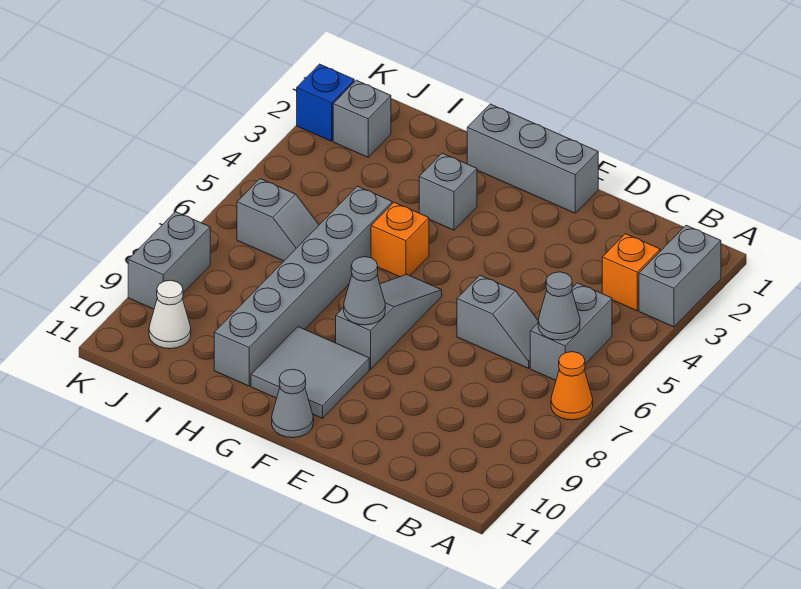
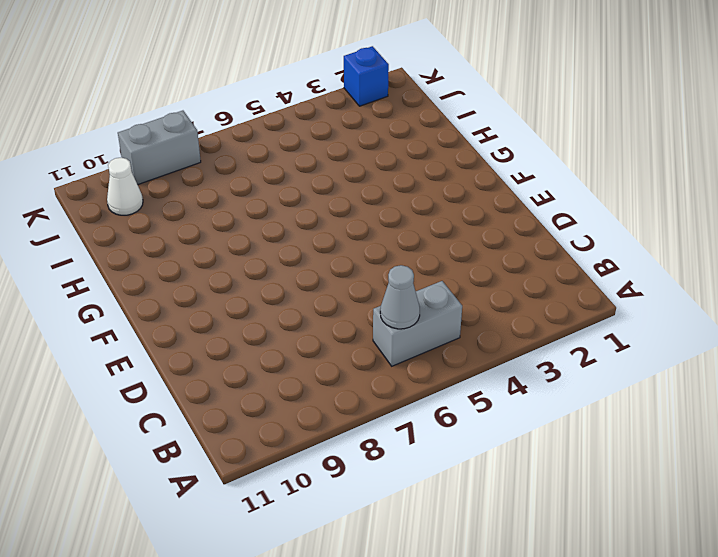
none -> grey 1x2 brick [639,225,721,327]
none -> orange 1x1 cone [551,352,593,420]
none -> orange 1x1 brick [602,234,660,311]

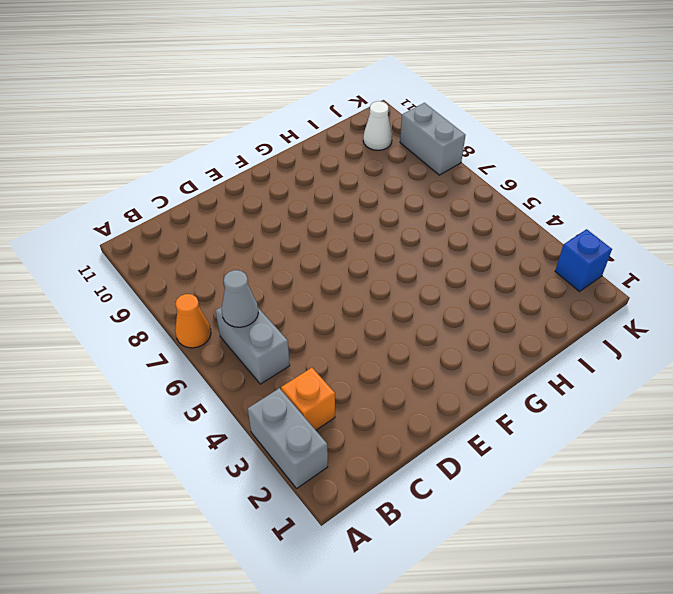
none -> grey 1x2 slope [457,275,538,368]
none -> grey 1x3 brick [467,104,598,213]
none -> grey 1x3 slope [336,274,442,369]

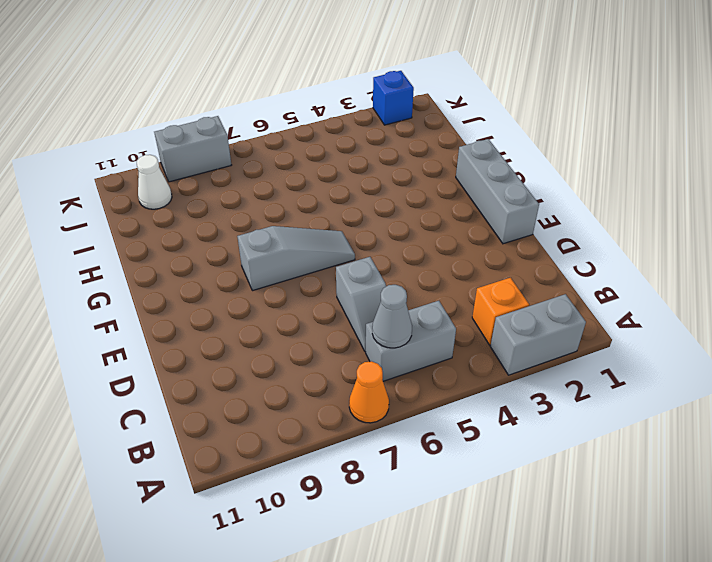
none -> grey 2x2 tile [251,327,369,418]
none -> grey 1x1 cone [272,369,313,438]
none -> grey 1x1 brick [419,153,477,230]

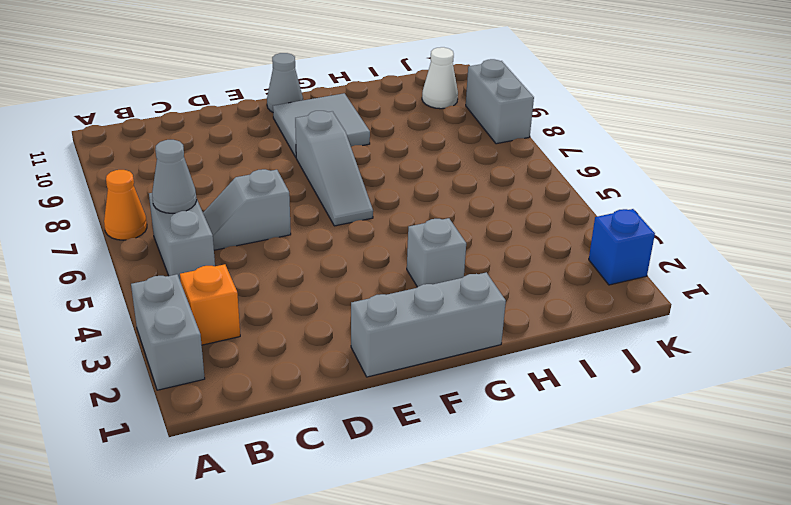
none -> orange 1x1 brick [371,202,429,277]
none -> grey 1x6 brick [214,186,392,386]
none -> grey 1x2 slope [237,179,319,261]

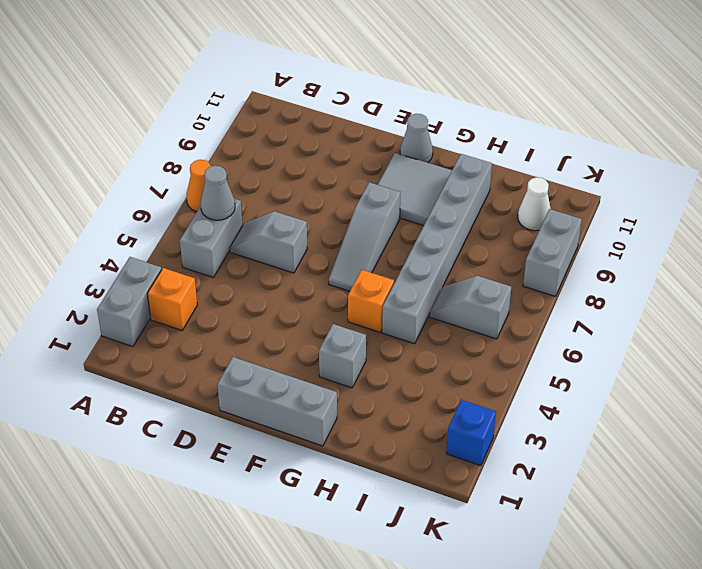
none -> grey 1x1 brick [333,80,391,157]
none -> grey 1x1 cone [344,257,385,325]

